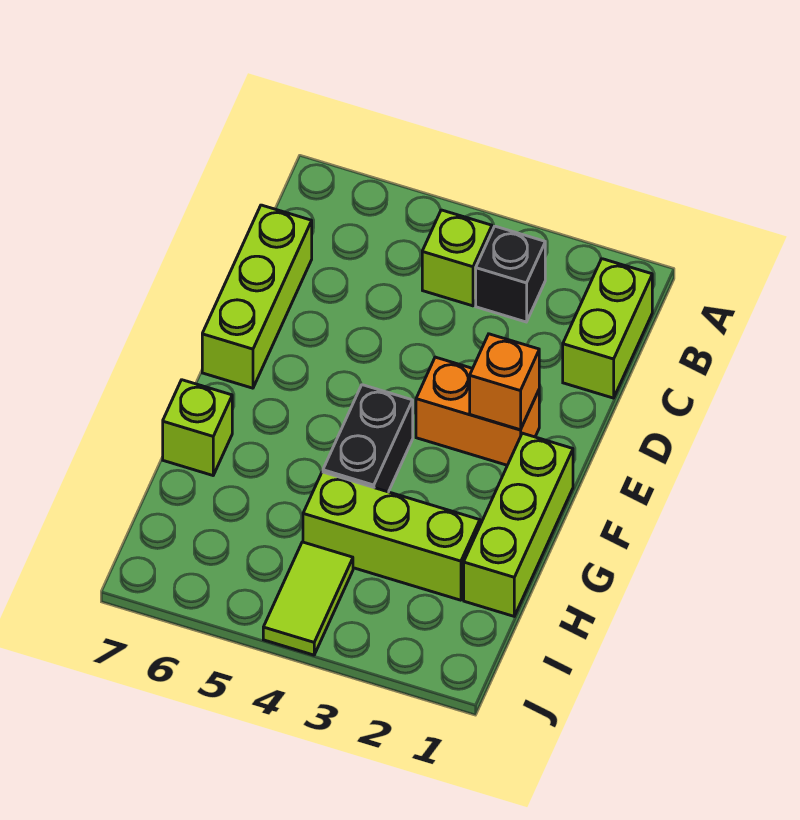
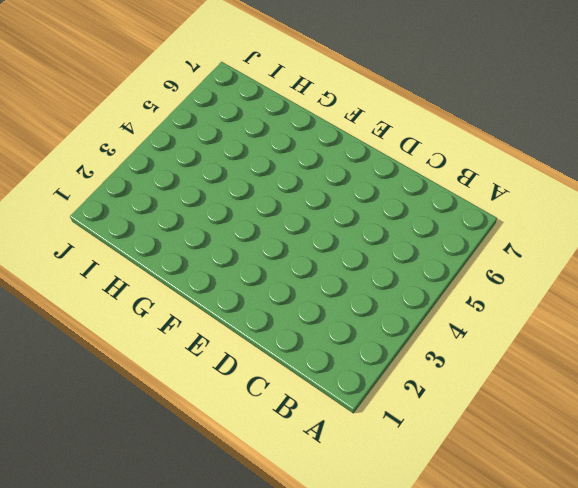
none -> lime 1x2 brick [563,259,652,398]
none -> black 1x1 brick [476,226,545,322]

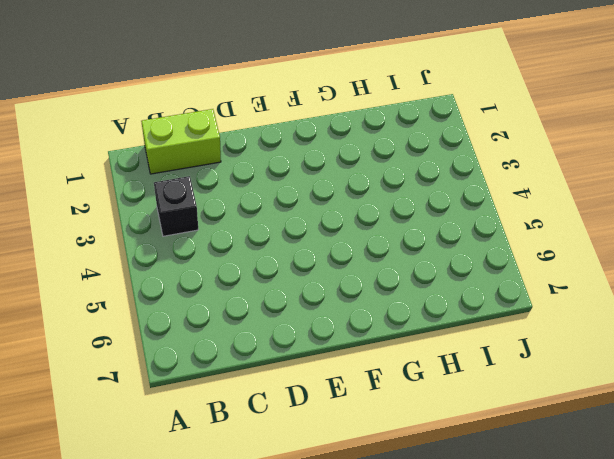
none -> lime 1x1 brick [422,210,492,306]
none -> lime 1x3 brick [202,205,312,388]

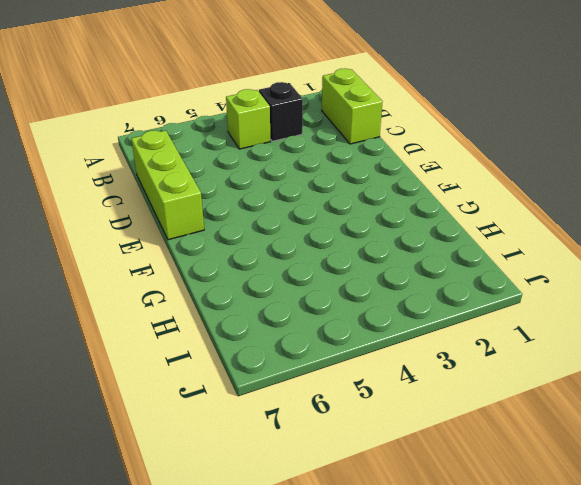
none -> orange 1x2 brick [416,357,539,465]
none -> lime 1x3 brick [464,433,573,616]

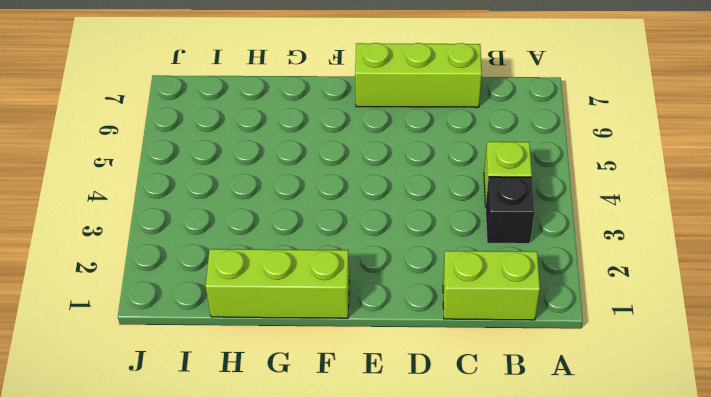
none -> orange 1x2 brick [416,357,539,465]
none -> black 1x2 brick [323,385,413,492]

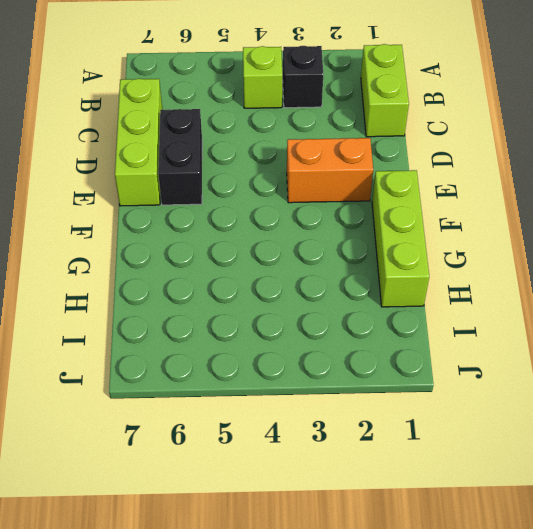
black 1x2 brick [158,109,202,205] -> black 1x2 brick moved to [323,385,413,492]
none -> lime 1x1 brick [163,380,232,475]
none -> lime 1x3 brick [303,472,480,600]

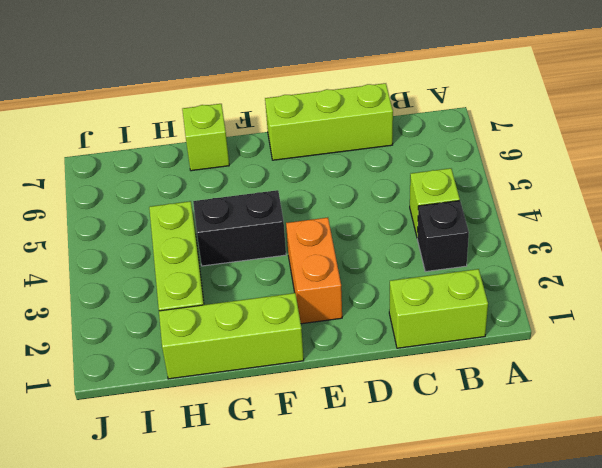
none -> lime 1x2 tile [263,542,353,655]
none -> orange 1x1 brick [470,334,539,430]

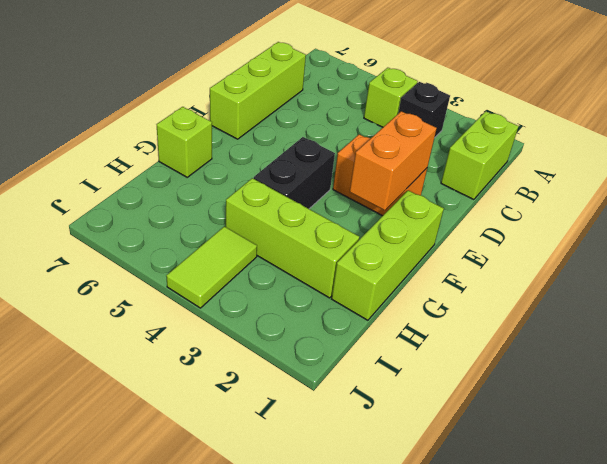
orange 1x2 brick [350,111,437,210] -> orange 1x1 brick [470,334,539,430]

